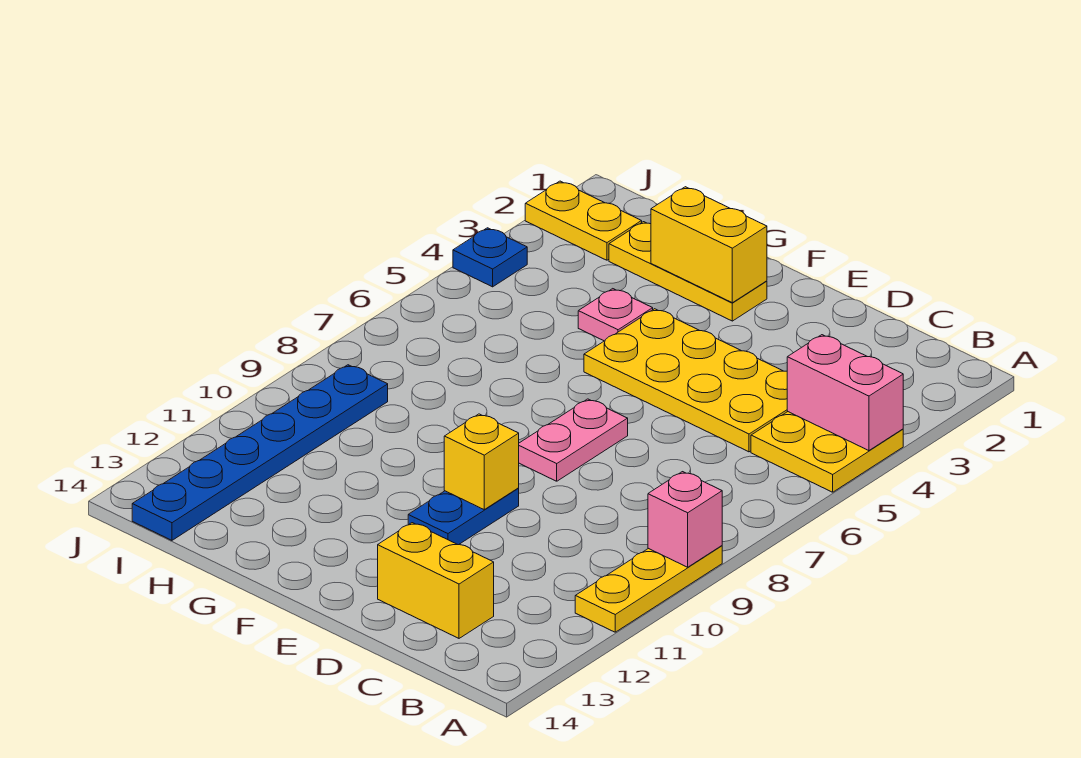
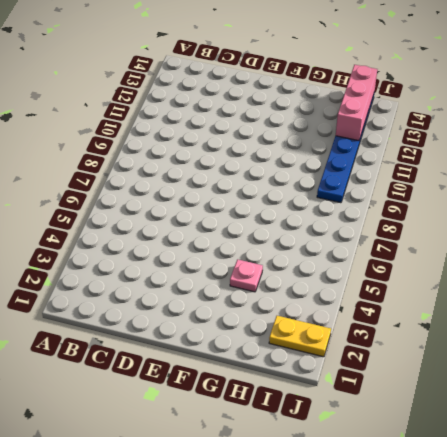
pink 1x3 brick [336,65,377,141] -> none
none -> yellow 2x2 plate [751,412,903,492]
none -> yellow 1x3 plate [575,546,722,632]
none -> yellow 2x4 plate [584,309,788,452]

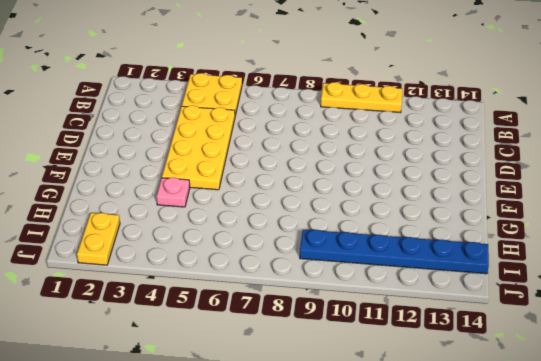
none -> yellow 1x2 brick [378,523,494,638]
none -> pink 1x2 plate [519,399,628,481]
none -> blue 1x2 plate [408,488,519,545]

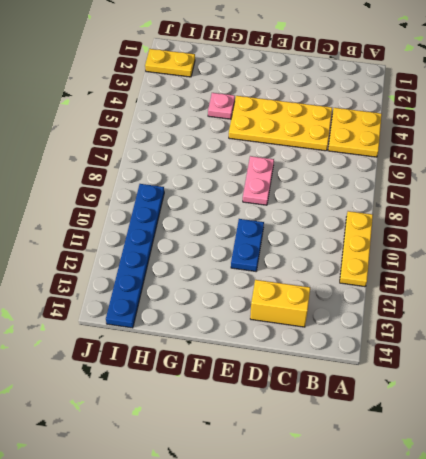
none -> yellow 1x3 plate [609,222,767,321]
none -> blue 1x1 plate [453,228,527,287]
none -> pink 1x2 brick [787,335,903,451]

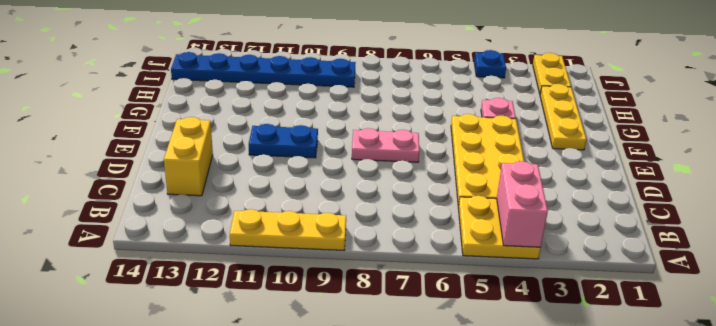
none -> pink 1x1 brick [648,472,722,567]
none -> yellow 1x1 brick [444,414,519,509]
none -> yellow 1x2 brick [651,187,767,303]

